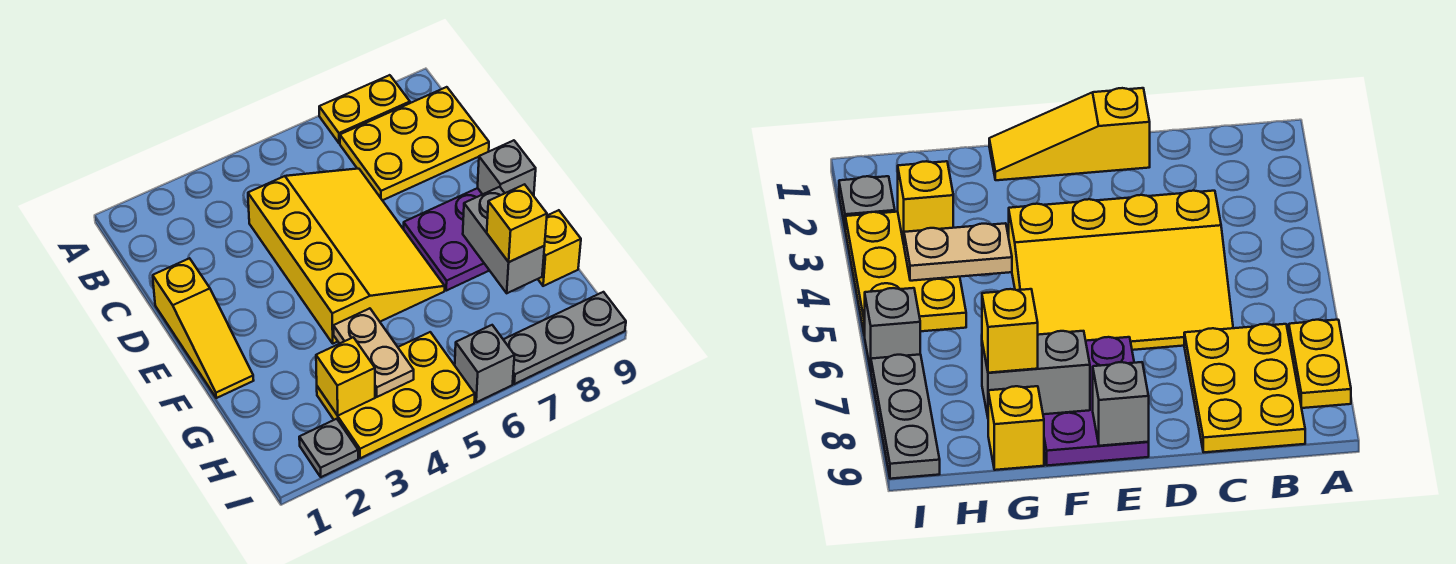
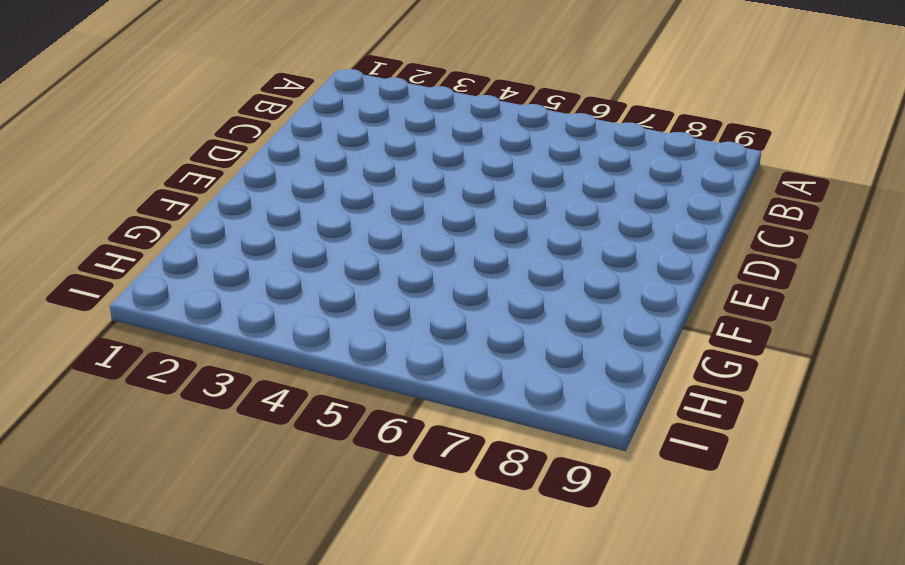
none -> yellow 1x2 plate [319,75,410,143]
none -> yellow 2x3 plate [340,87,489,200]
none -> yellow 3x4 slope [248,169,445,344]

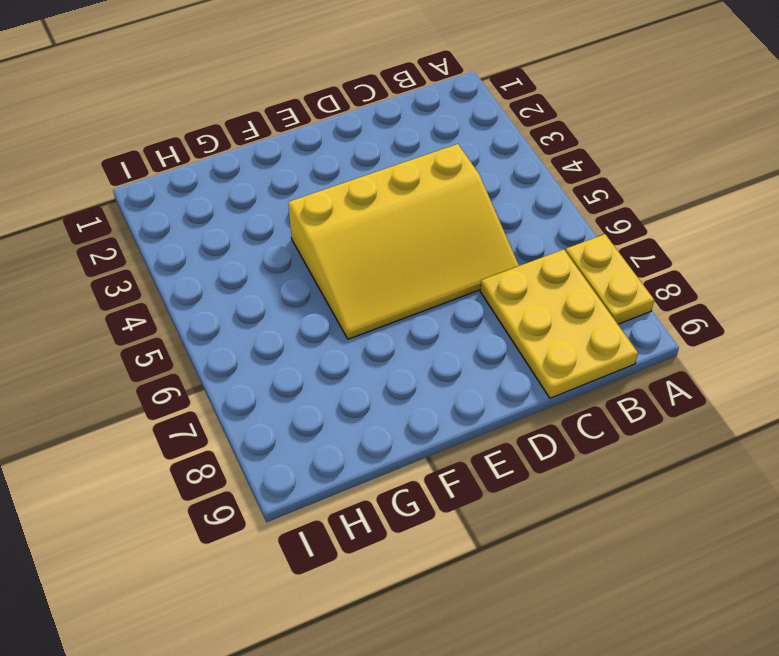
none -> yellow 1x3 slope [153,258,254,398]
none -> purple 2x3 plate [404,188,489,291]
none -> yellow 1x1 brick [538,210,581,286]

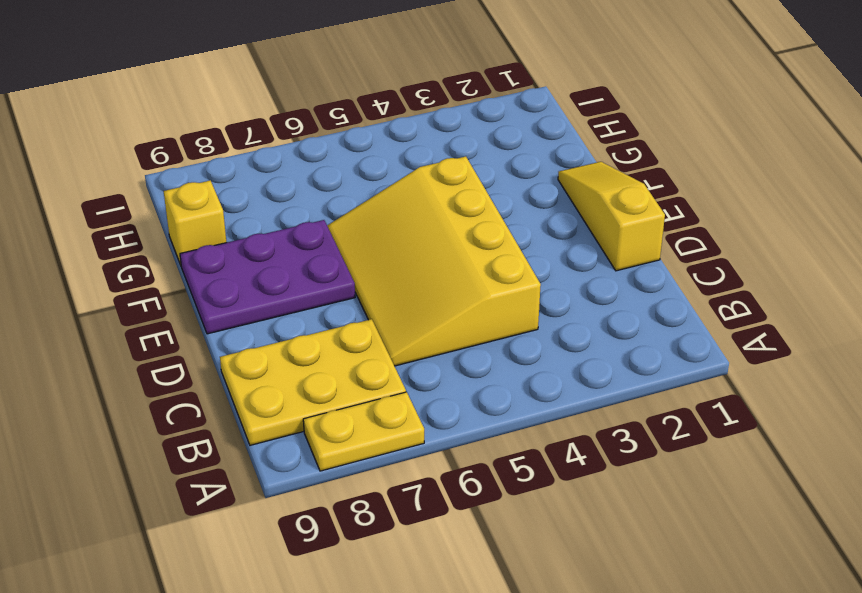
none -> yellow 2x3 plate [317,332,475,458]
none -> grey 1x1 plate [299,419,358,477]
none -> grey 1x1 brick [455,325,514,402]

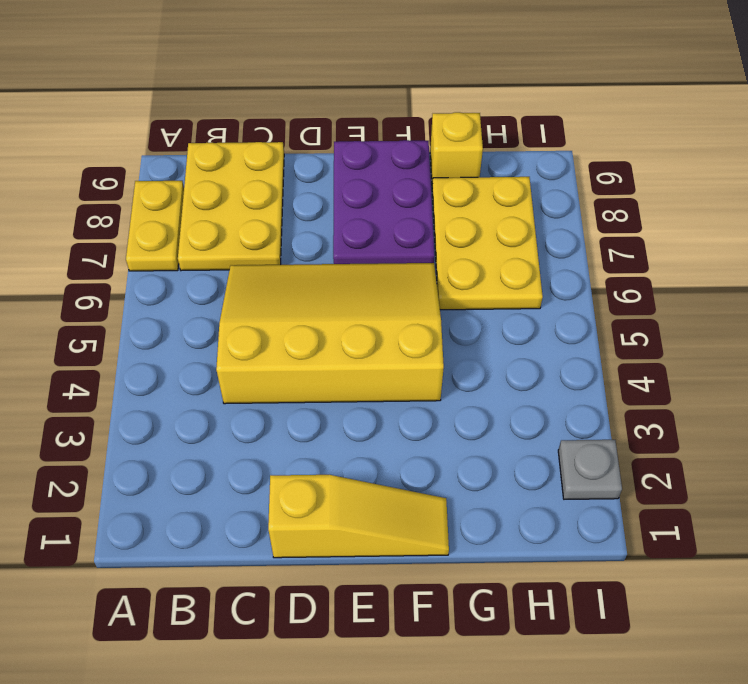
yellow 2x3 plate [432,177,543,310] -> yellow 2x3 plate moved to [317,332,475,458]
none -> grey 1x1 brick [455,325,514,402]
none -> grey 1x3 plate [503,292,626,384]
none -> grey 1x1 brick [478,140,536,196]

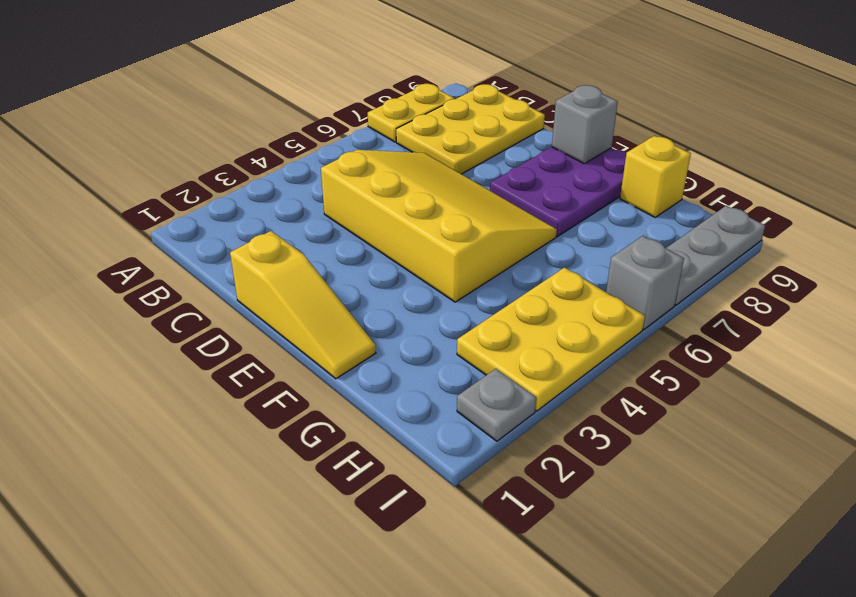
none -> grey 1x2 brick [463,187,545,293]
none -> tan 1x2 plate [333,308,414,397]
none -> yellow 1x1 brick [316,337,375,415]

